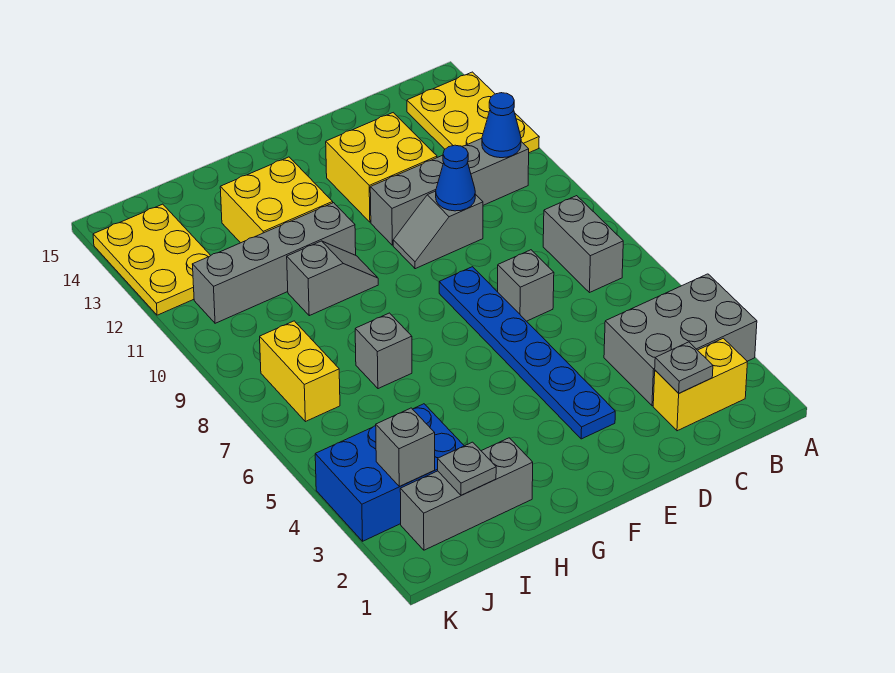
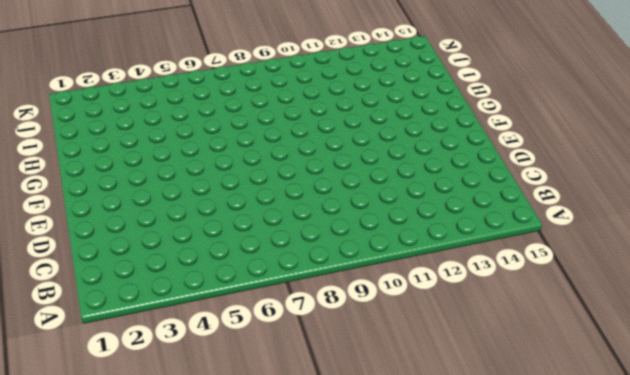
none -> grey 2x3 brick [604,274,757,406]
none -> yellow 2x3 plate [407,72,539,153]
none -> yellow 1x2 brick [653,338,747,431]

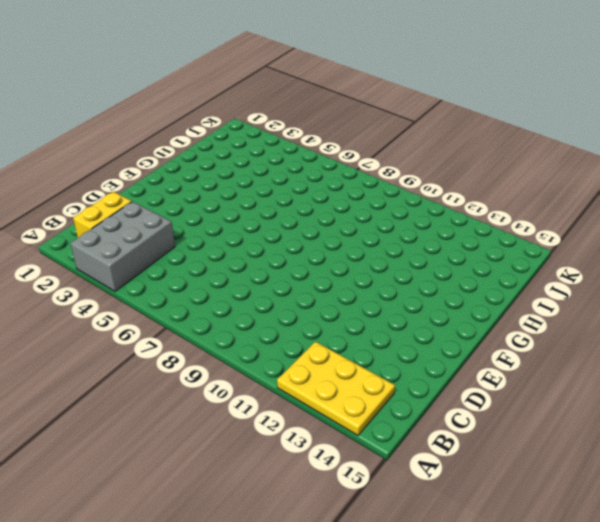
none -> grey 1x2 brick [543,196,623,293]
none -> grey 1x4 brick [370,138,529,245]
none -> grey 1x1 brick [498,250,554,321]

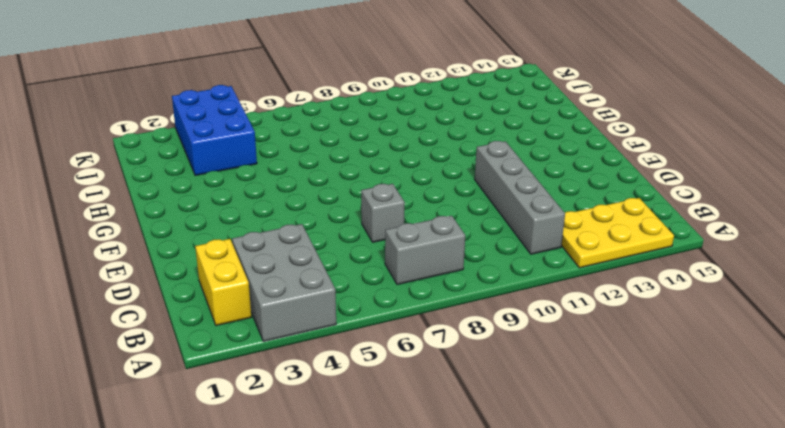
none -> grey 1x2 slope [393,191,483,269]
none -> yellow 2x2 brick [326,113,437,222]
none -> blue 1x6 plate [439,267,615,439]

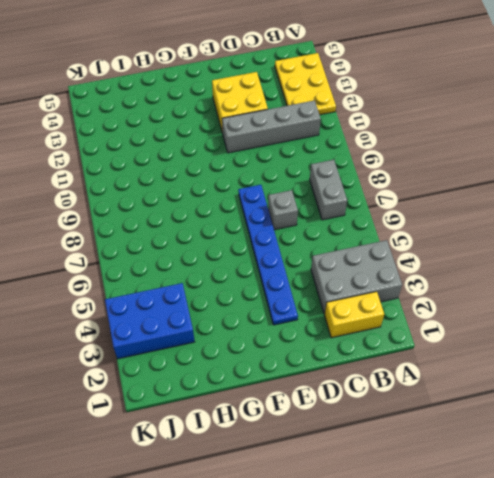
none -> grey 1x2 slope [393,191,483,269]
none -> grey 1x2 slope [287,241,378,316]
none -> grey 1x4 brick [192,203,356,323]

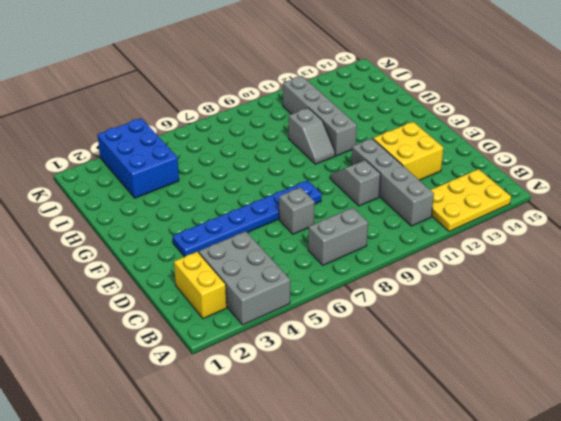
none -> yellow 2x2 brick [220,157,333,243]
none -> grey 1x3 brick [400,438,533,550]
none -> grey 1x1 brick [355,313,412,389]

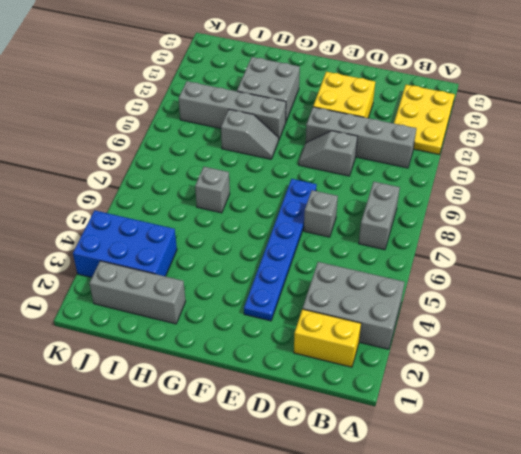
grey 2x2 brick [237,57,300,121] -> yellow 2x2 brick [220,157,333,243]
none -> yellow 1x2 brick [260,321,340,422]
none -> yellow 2x3 plate [93,204,211,315]
none -> blue 1x1 cone [482,93,521,158]

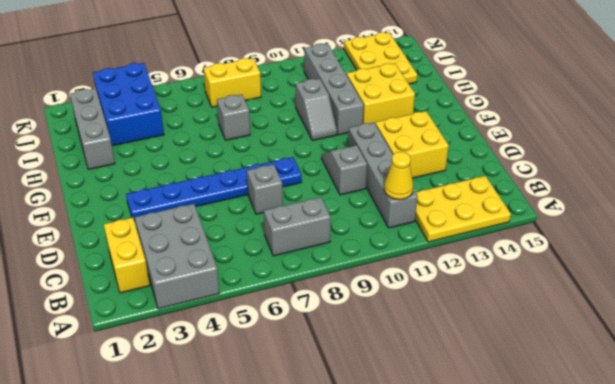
yellow 1x1 cone [384,152,413,200] -> blue 1x1 cone [482,93,521,158]
yellow 2x3 plate [344,32,417,84] -> yellow 2x3 plate turned to [93,204,211,315]
none -> grey 1x1 plate [655,342,713,393]
none -> blue 1x1 cone [436,145,475,211]
none -> grey 1x1 plate [438,442,496,495]

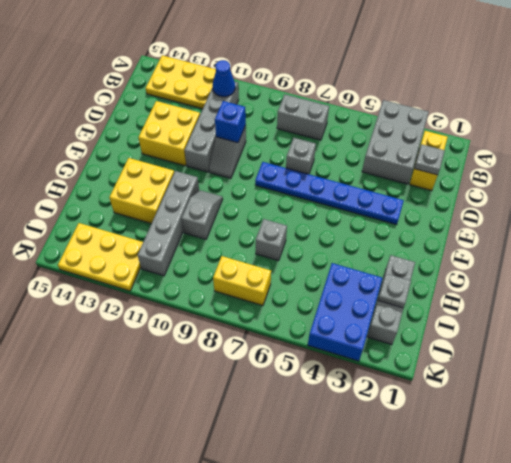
blue 1x1 brick [215,101,246,143] -> blue 1x1 cone [436,145,475,211]
none -> grey 1x1 brick [376,408,435,486]

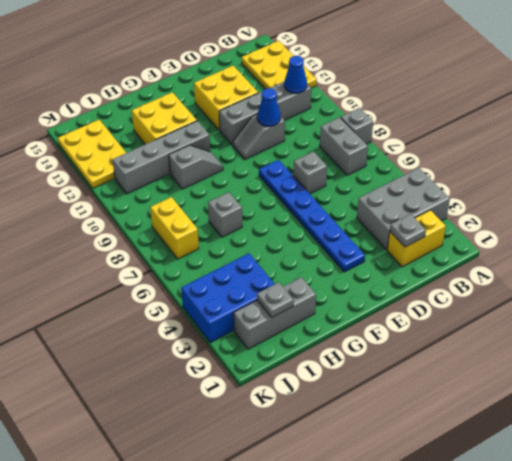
grey 1x1 brick [341,108,373,144] -> grey 1x1 brick moved to [376,408,435,486]

